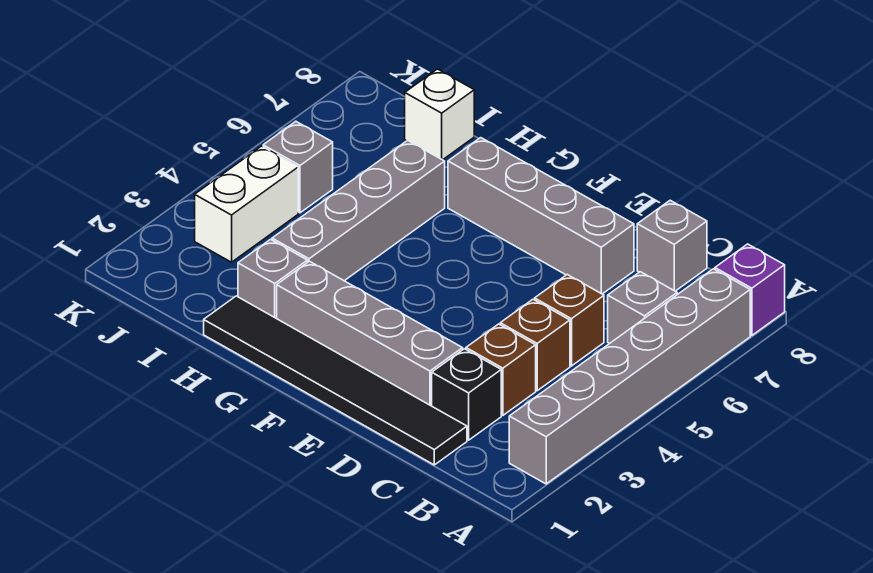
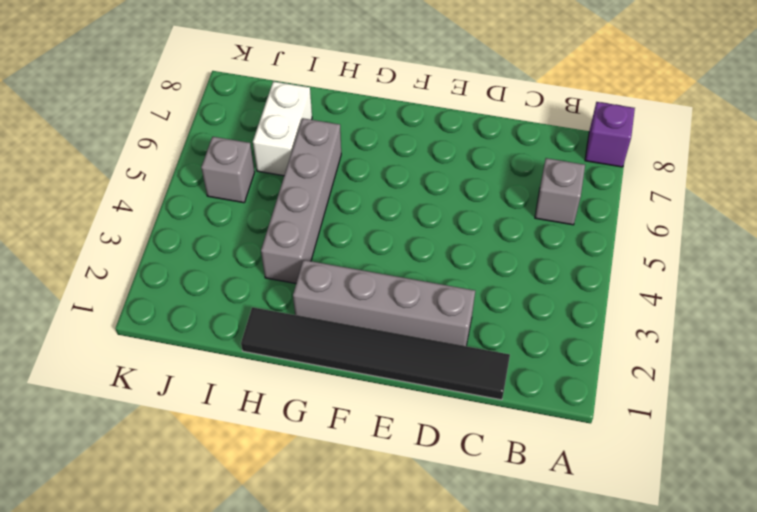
white 1x2 brick [253,82,312,176] -> white 1x2 brick moved to [195,146,298,262]
none -> grey 1x6 brick [509,269,750,484]
none -> black 1x1 brick [432,349,501,440]
none -> brown 1x1 brick [466,324,536,415]

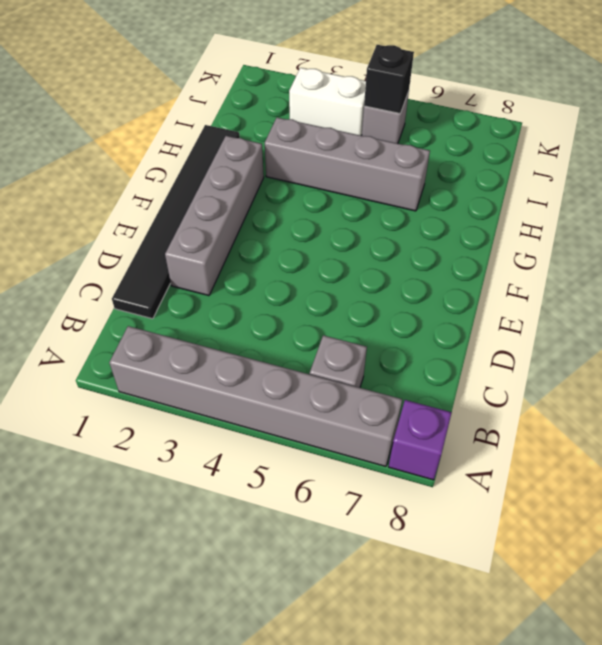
black 1x1 brick [364,45,414,114] -> black 1x1 brick moved to [432,349,501,440]
none -> brown 1x1 brick [466,324,536,415]
none -> brown 1x1 brick [500,300,570,391]
none -> brown 1x1 brick [535,275,604,366]

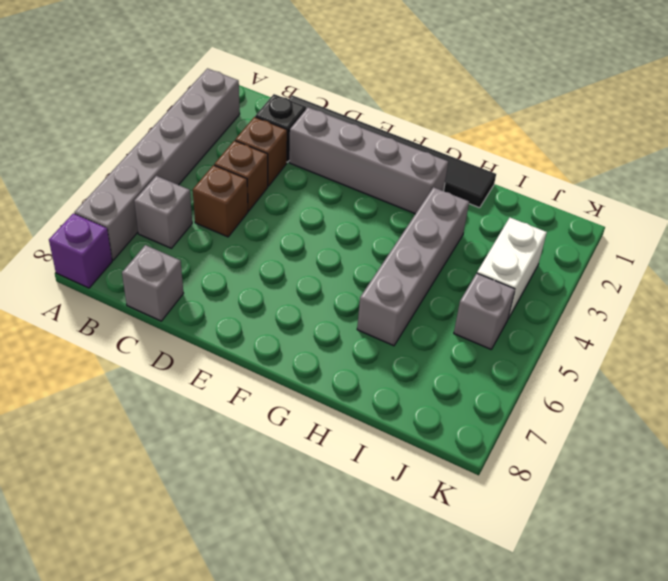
none -> grey 1x4 brick [448,138,634,294]
none -> grey 1x1 brick [238,239,307,318]
none -> white 1x1 brick [405,69,474,160]

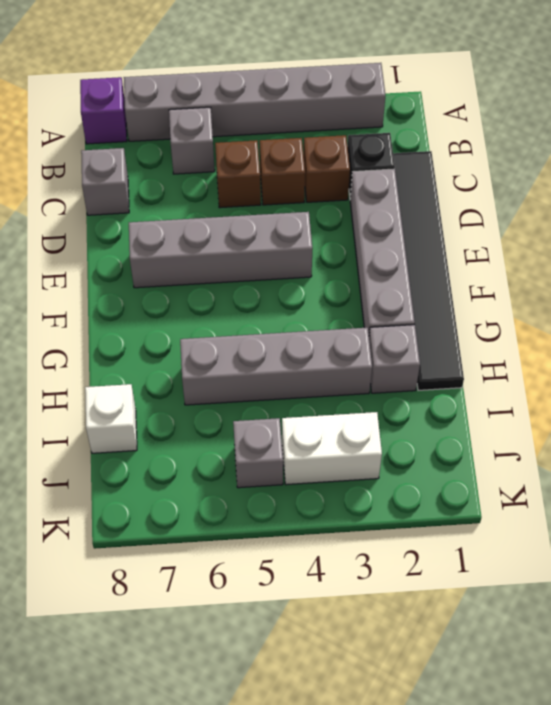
grey 1x4 brick [129,212,313,288] -> grey 1x4 brick turned to [448,138,634,294]

